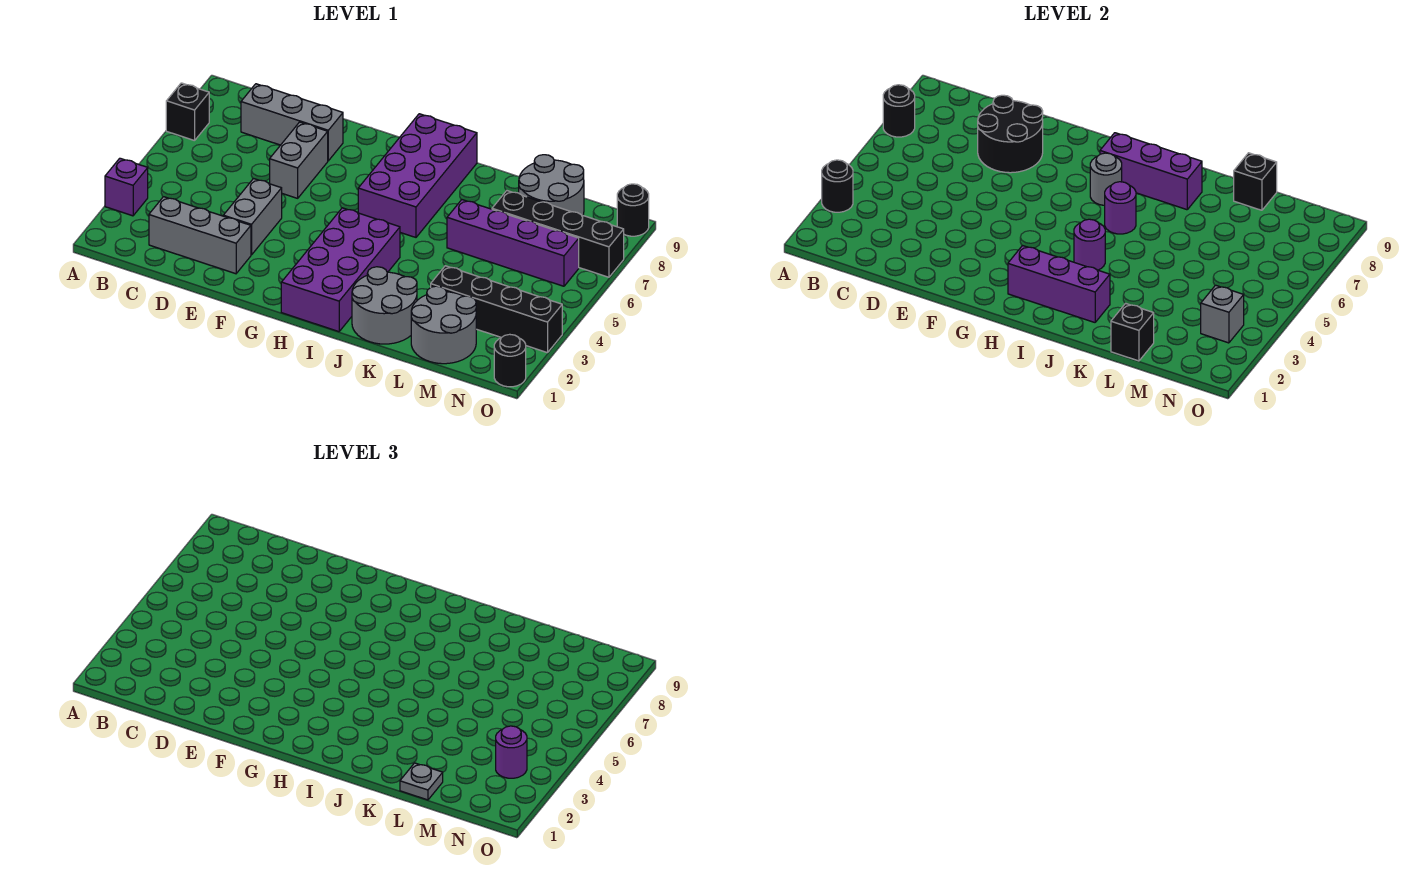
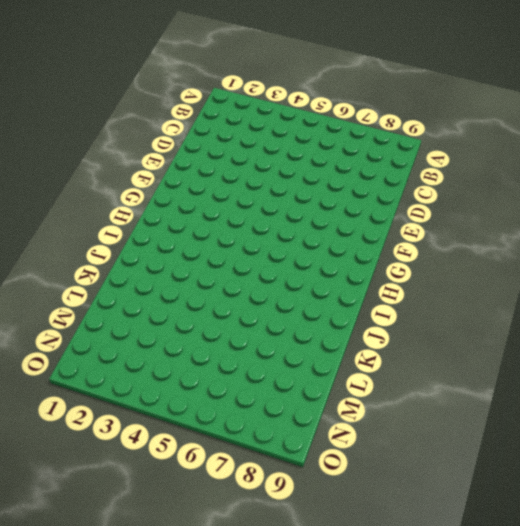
none -> purple 1x1 brick [105,158,148,216]
none -> black 1x1 brick [166,83,209,141]
none -> grey 1x3 brick [149,197,251,274]

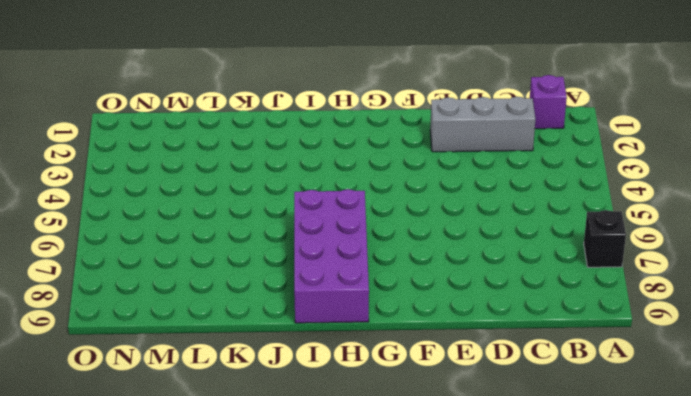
purple 1x1 brick [530,75,567,129] -> purple 1x1 brick moved to [105,158,148,216]
none -> grey 1x3 brick [241,84,343,161]
none -> grey 1x2 brick [223,179,282,255]
none -> grey 1x2 brick [270,122,328,198]

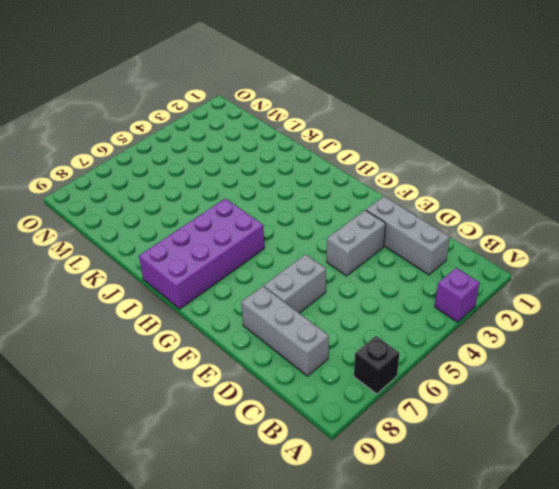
none -> purple 2x4 brick [281,208,400,332]
none -> grey 2x2 round brick [352,267,417,344]
none -> purple 1x4 brick [447,200,579,286]

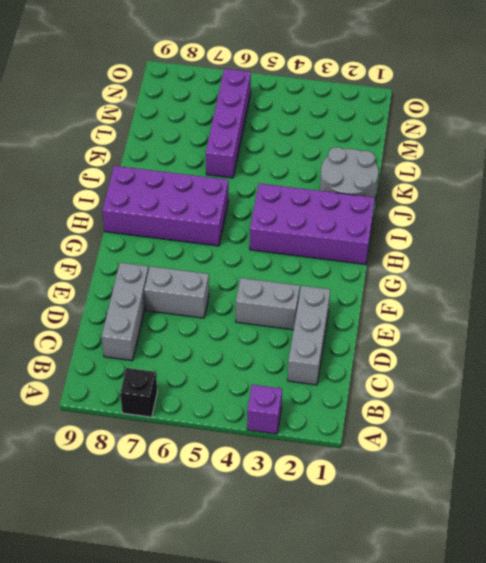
none -> grey 2x2 round brick [411,286,476,364]
none -> black 1x4 brick [431,266,562,353]
none -> black 1x4 brick [492,191,624,277]

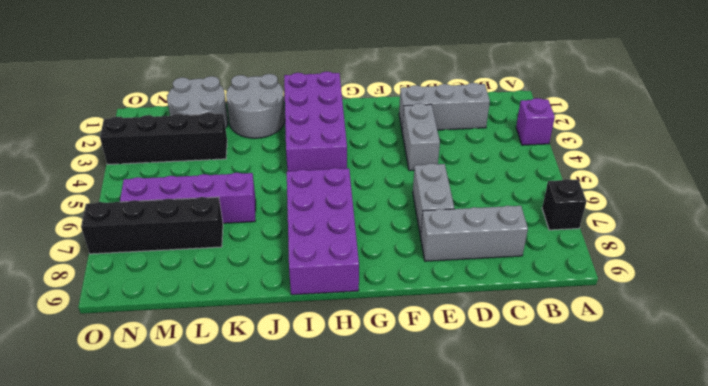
none -> grey 2x2 round brick [519,155,584,215]
none -> black 1x1 round brick [494,334,526,387]
none -> black 1x1 round brick [617,184,649,236]

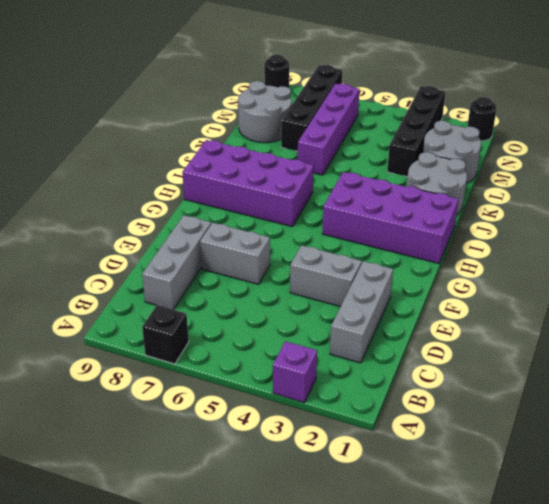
none -> black 1x1 round brick [822,160,853,212]
none -> black 1x1 round brick [883,85,915,137]
none -> black 2x2 round brick [978,95,1043,173]

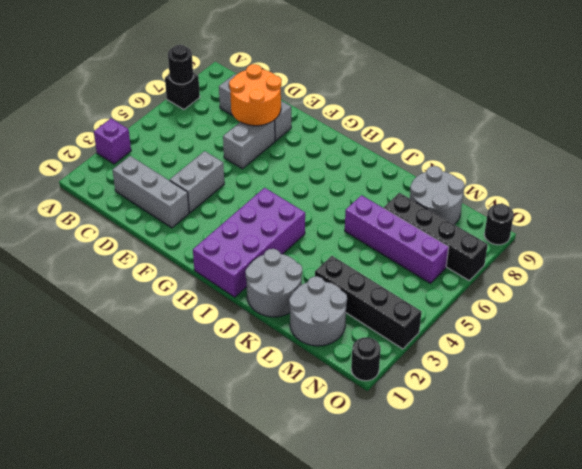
orange 2x2 round brick [229,64,281,126] -> black 2x2 round brick [978,95,1043,173]
none -> purple 2x4 brick [358,114,477,237]
none -> black 1x1 round brick [822,160,853,212]
none -> purple 1x3 brick [1008,246,1110,322]

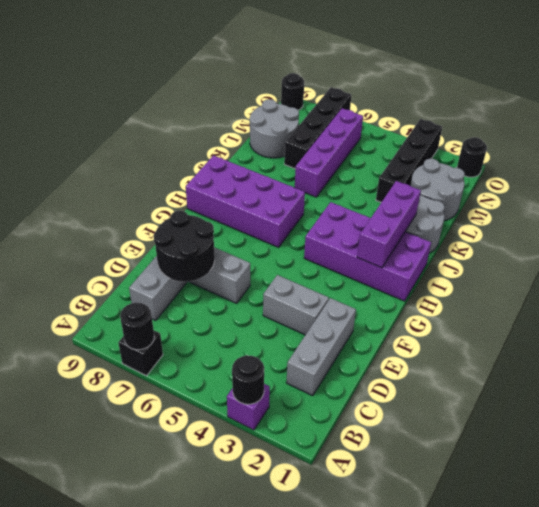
none -> grey 1x1 round brick [1090,153,1122,205]
none -> purple 1x3 brick [1100,133,1202,210]
none -> purple 1x1 round brick [1074,219,1105,270]

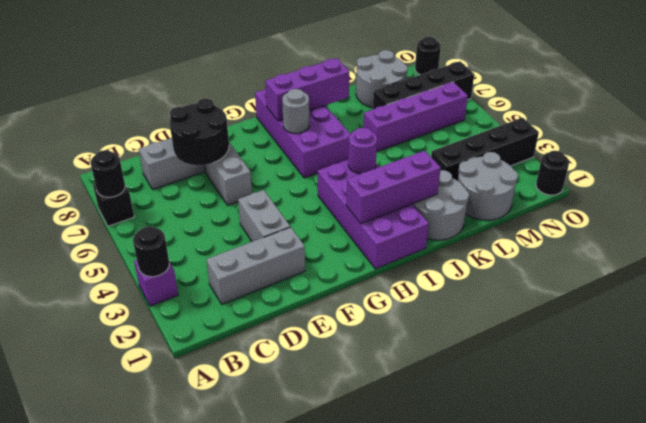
none -> purple 1x1 round brick [1105,182,1136,234]
none -> black 1x1 brick [1111,303,1154,361]
none -> black 1x1 brick [1234,153,1277,210]

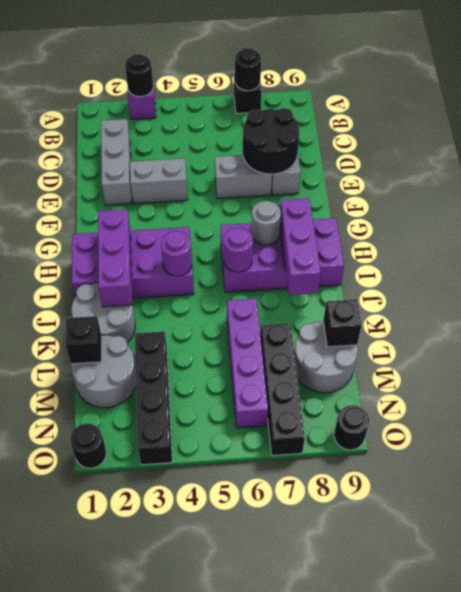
none -> grey 1x1 brick [1201,285,1244,343]
none -> grey 1x1 plate [400,763,443,800]
none -> purple 1x1 round brick [496,726,527,778]

